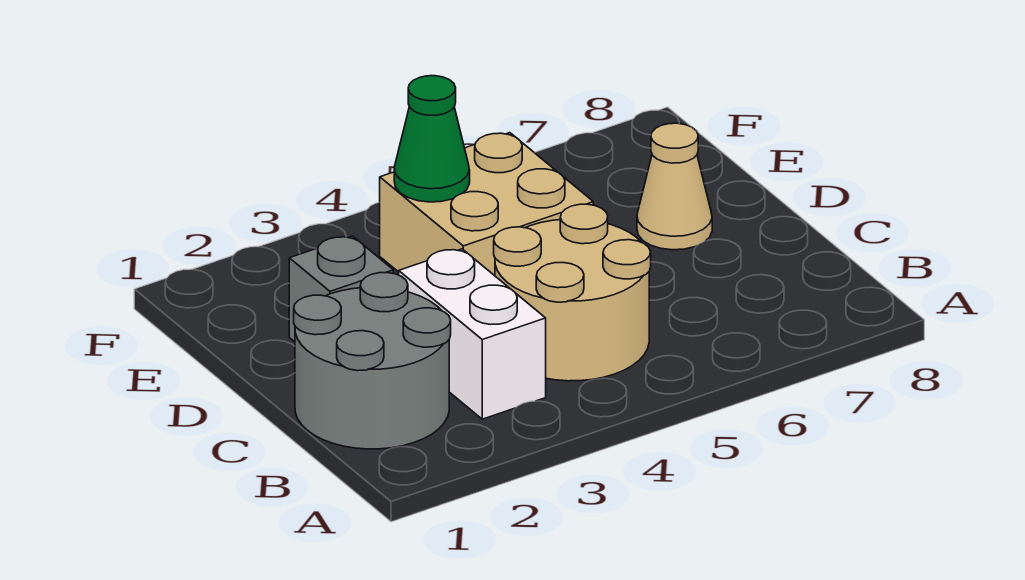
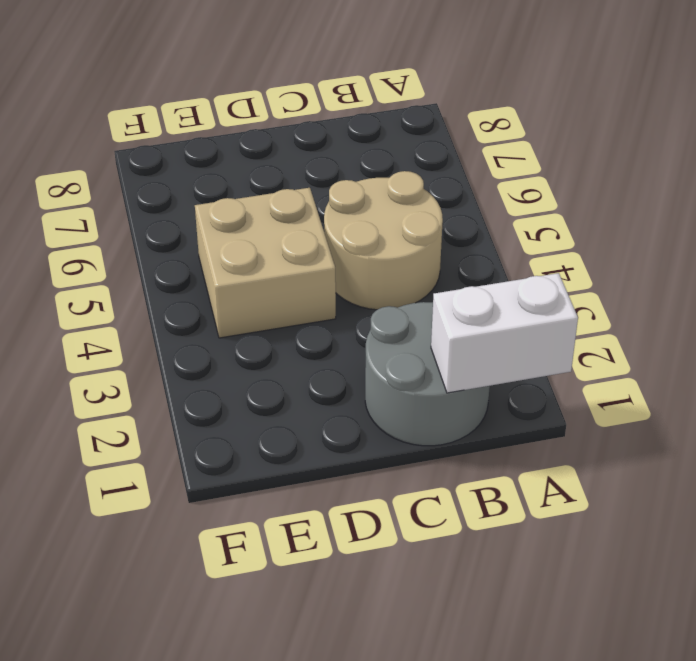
white 1x2 brick [431,273,578,393] -> white 1x2 brick moved to [399,249,546,419]
none -> grey 1x1 brick [289,236,393,342]
none -> tan 1x1 cone [637,123,712,250]

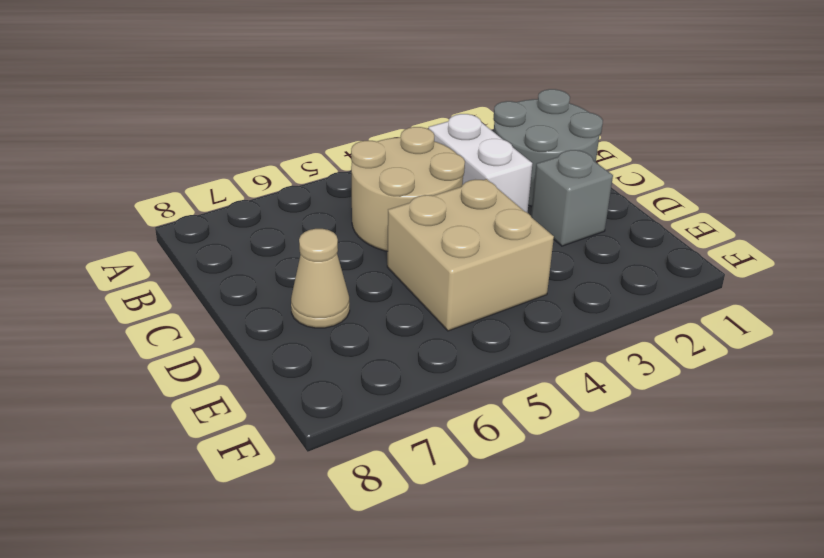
none -> green 1x1 cone [394,76,470,202]

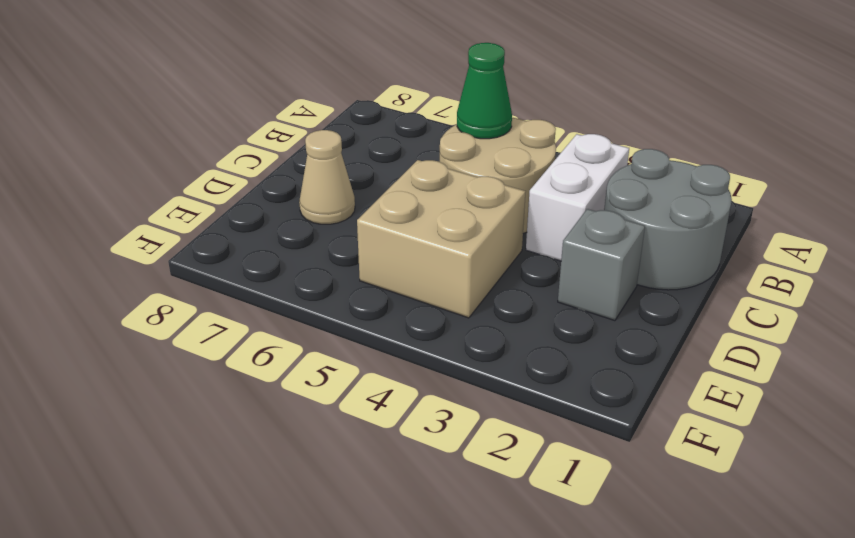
green 1x1 cone [457,43,512,139] -> green 1x1 cone moved to [394,76,470,202]

